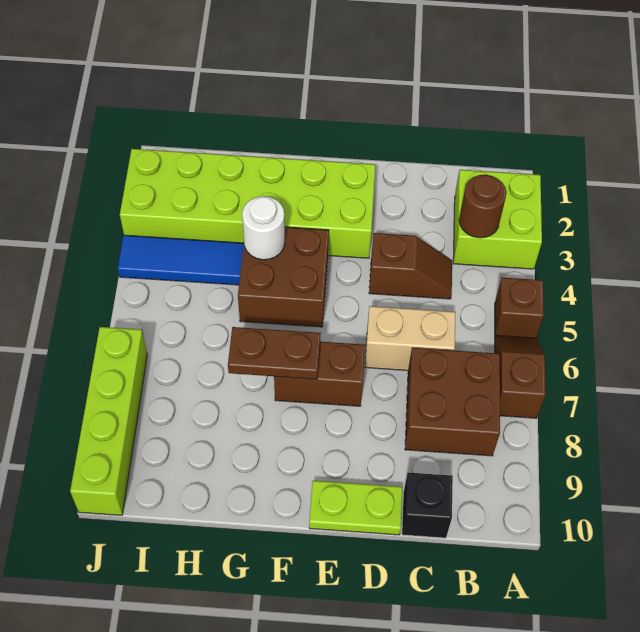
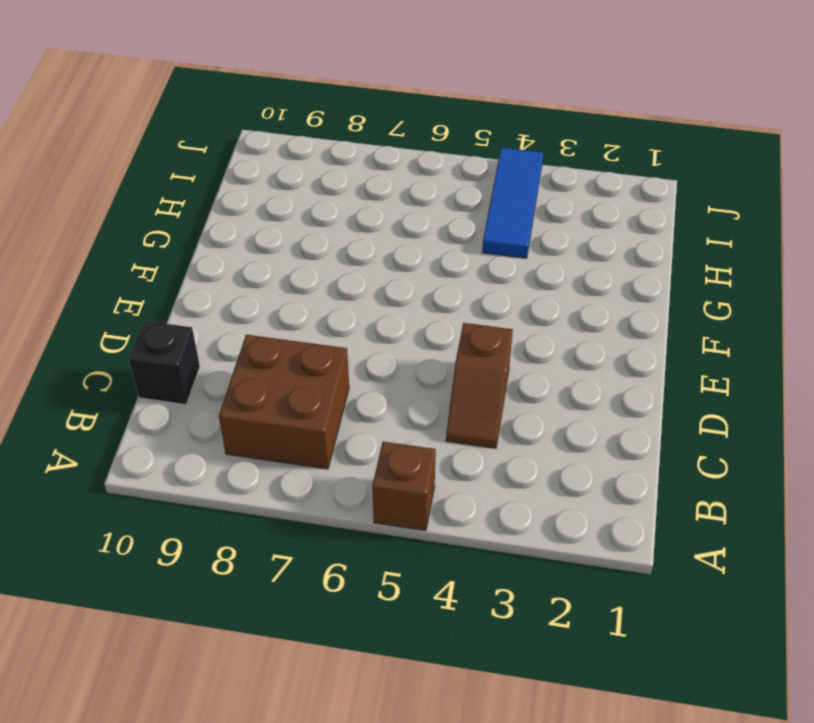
none -> lime 2x2 brick [453,170,542,269]
none -> brown 1x2 slope [495,336,546,418]
none -> tan 1x2 brick [365,306,455,370]

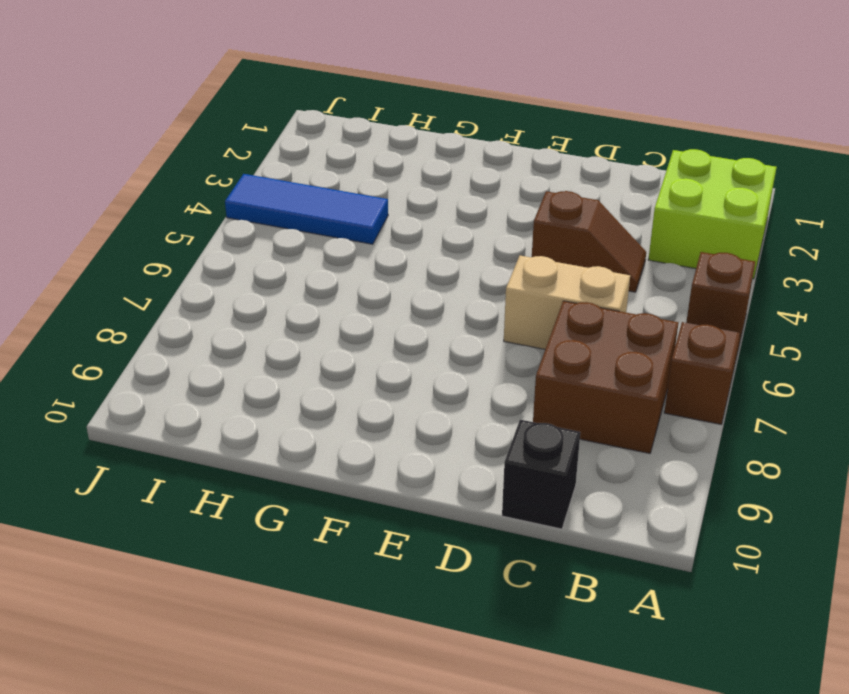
none -> lime 1x2 plate [309,481,402,535]
none -> lime 2x6 brick [120,149,375,258]
none -> brown 1x2 brick [274,342,365,406]

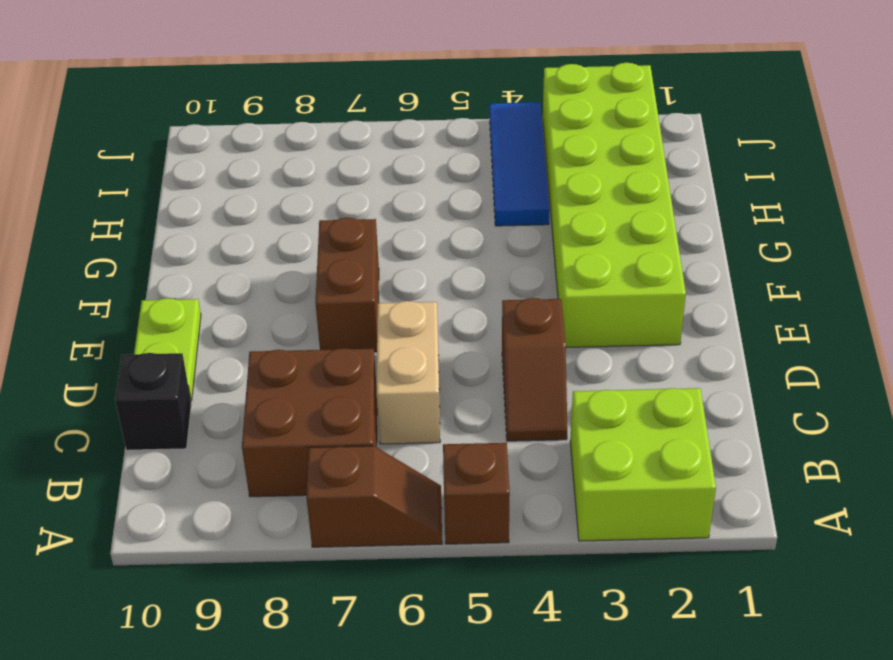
none -> brown 2x2 brick [238,227,329,327]
none -> lime 1x4 brick [70,327,147,515]
none -> brown 1x1 round brick [459,175,506,238]

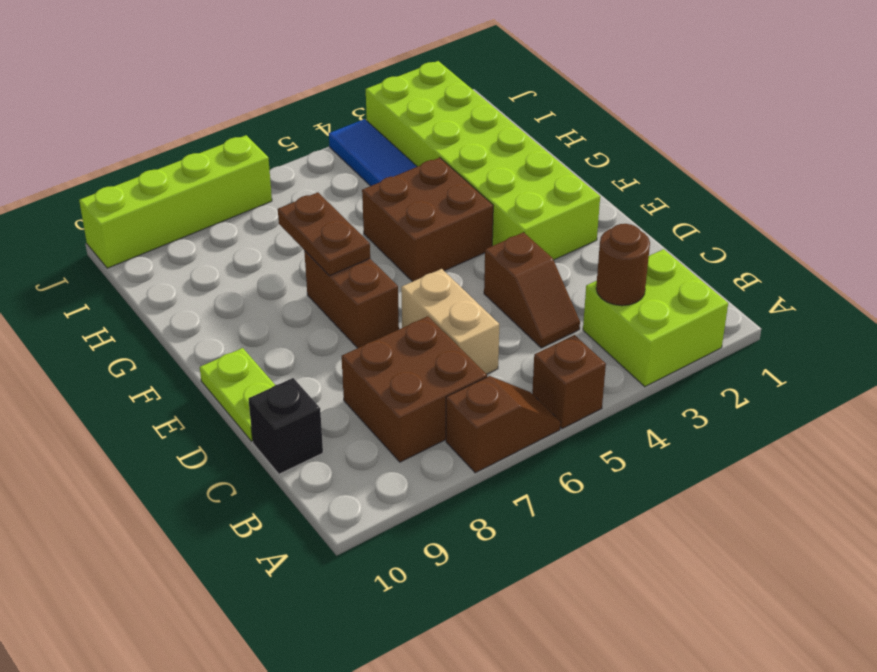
none -> white 1x1 round brick [242,196,285,260]

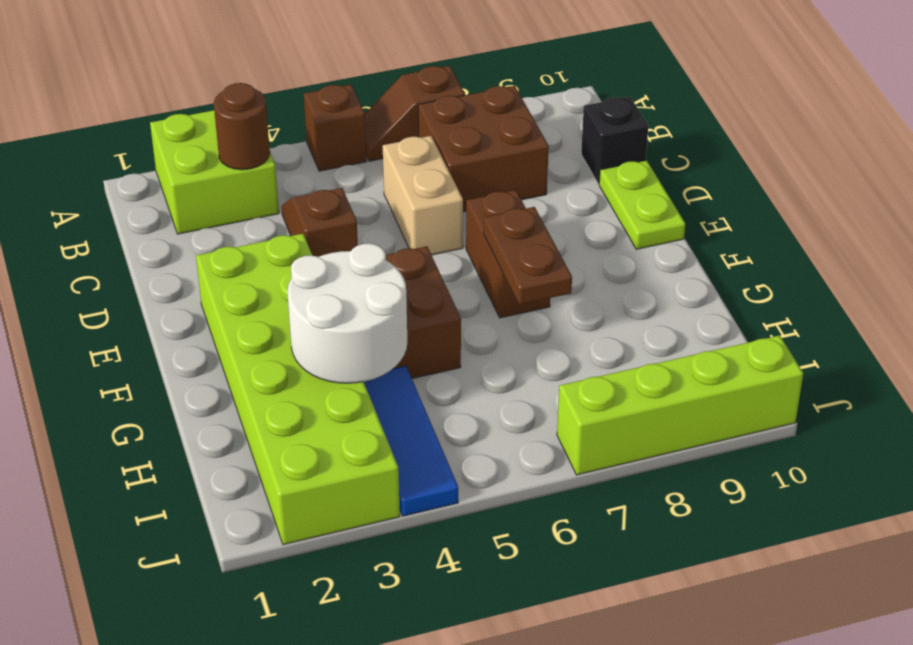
white 2x2 round brick [288,243,407,383] -> white 1x1 round brick [242,196,285,260]

